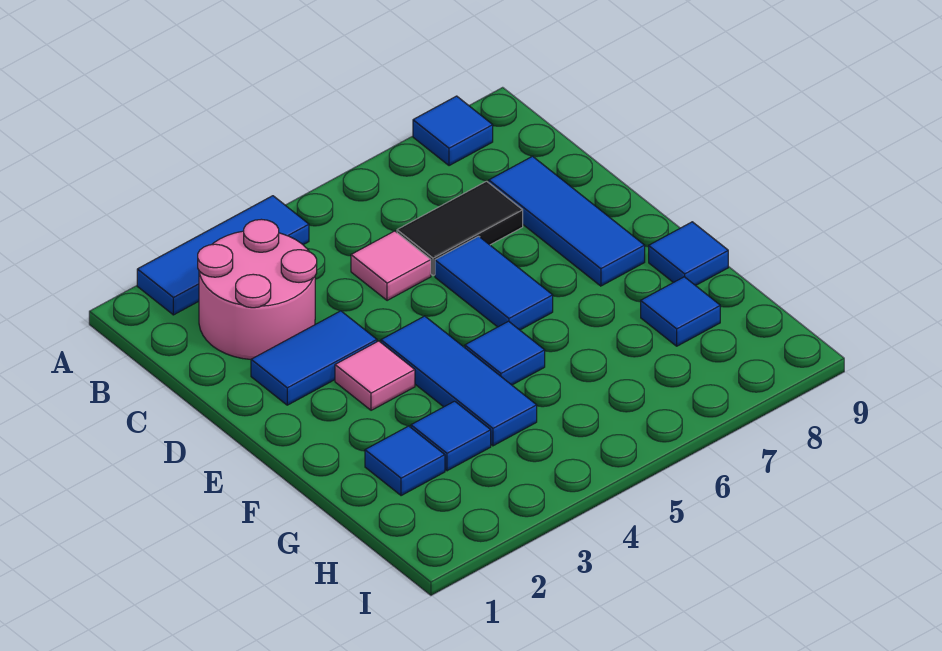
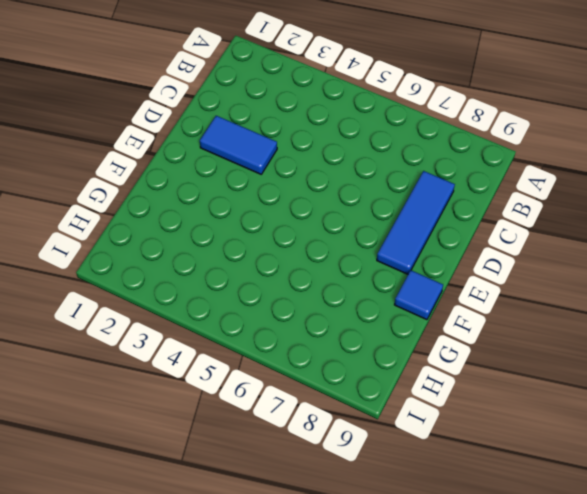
none -> blue 1x3 tile [137,196,309,315]
none -> blue 1x1 tile [413,96,493,166]
none -> pink 2x2 round brick [198,219,317,359]

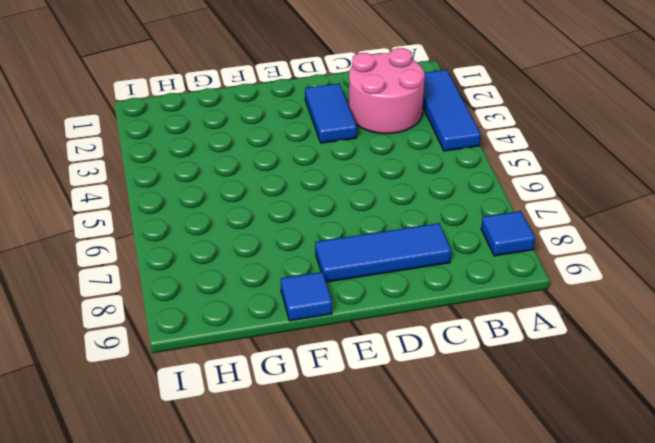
none -> pink 1x1 tile [351,231,431,301]
none -> black 1x2 tile [397,181,523,276]
none -> blue 1x2 tile [435,236,553,330]

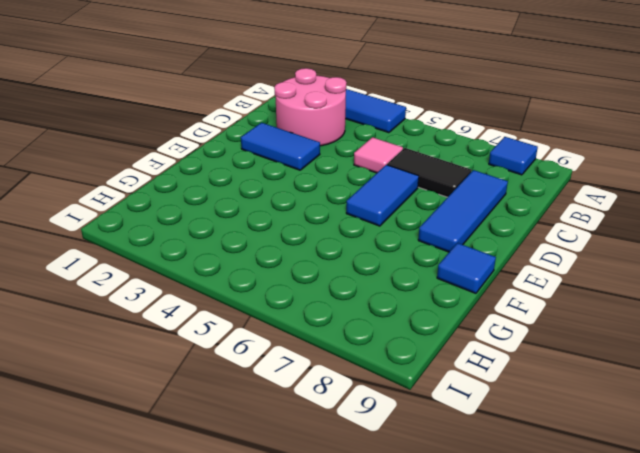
none -> pink 1x1 tile [335,341,415,410]
none -> blue 1x3 tile [381,316,537,446]
none -> blue 1x1 tile [465,321,545,385]

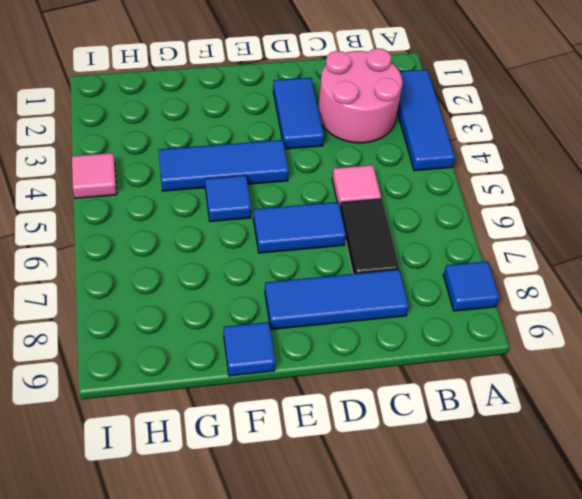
pink 1x1 tile [72,153,117,198] -> pink 1x1 tile moved to [335,341,415,410]
none -> blue 1x1 tile [365,426,445,496]
none -> blue 1x1 tile [411,401,491,471]
none -> blue 1x1 tile [641,277,720,346]

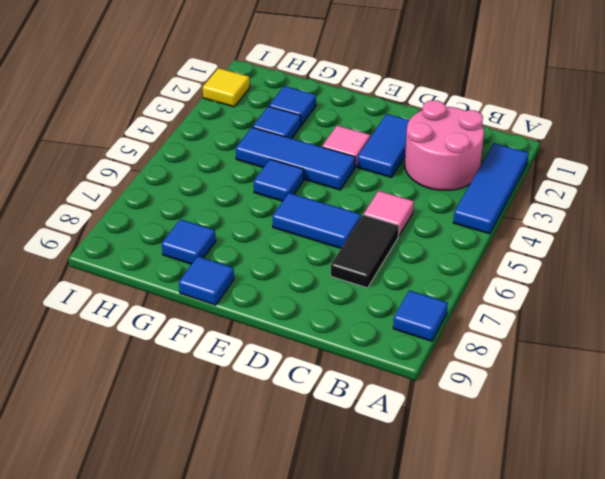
yellow 1x1 tile [203,68,250,107] -> none
none -> blue 1x3 tile [489,156,645,286]

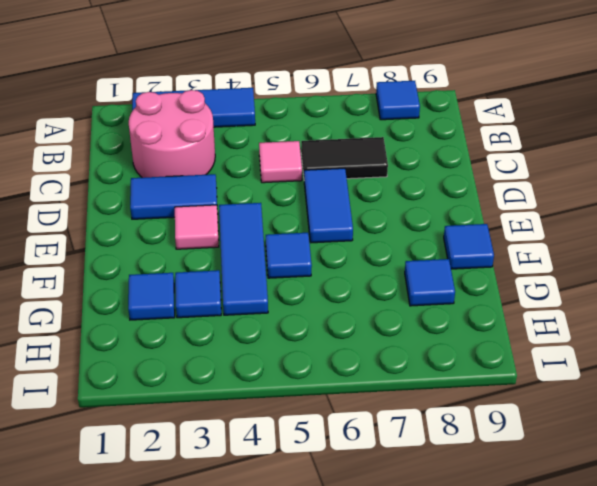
none -> blue 1x3 tile [489,156,645,286]

